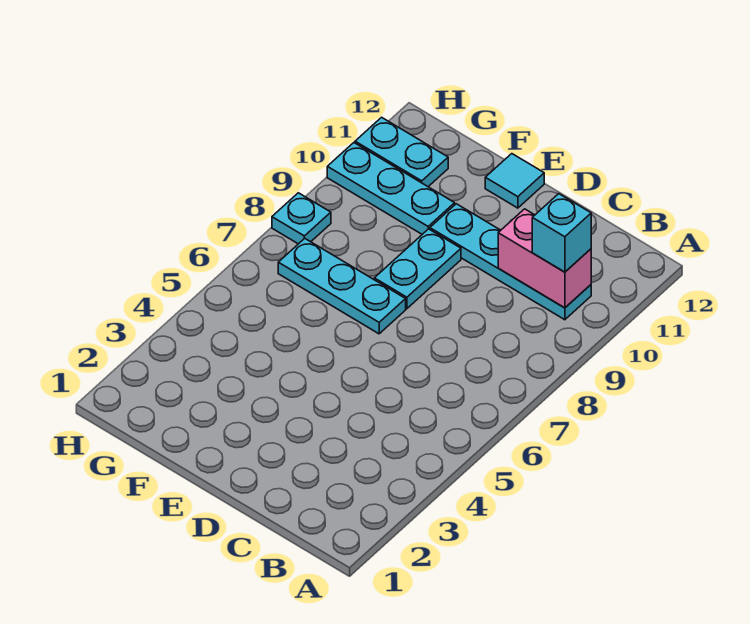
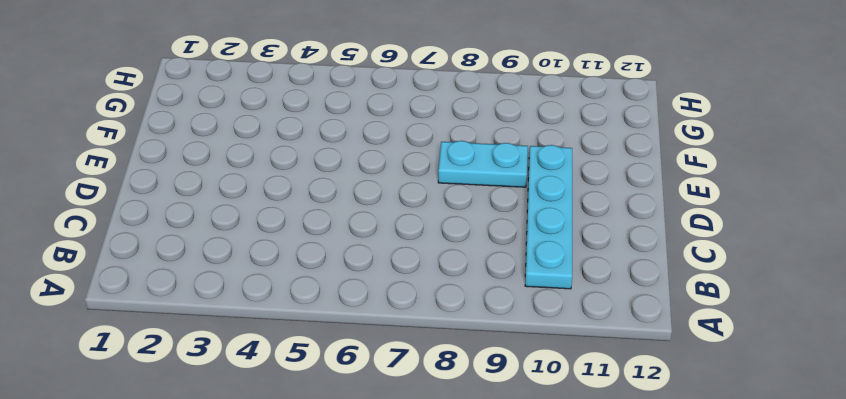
none -> cyan 1x3 plate [278,238,406,334]
none -> cyan 1x1 tile [485,154,544,208]

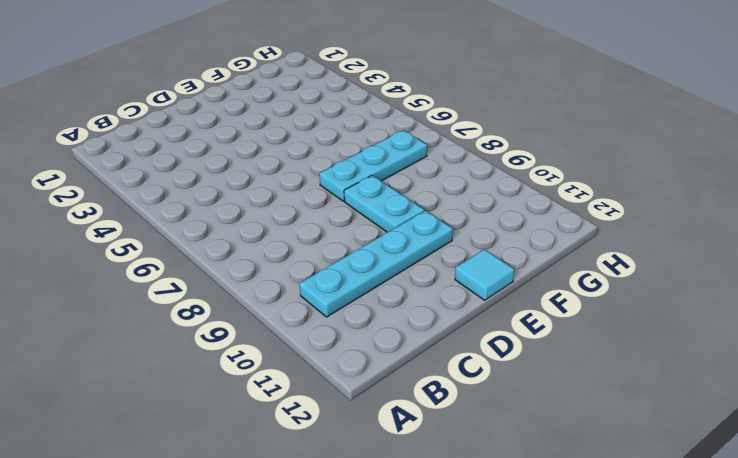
none -> cyan 1x3 plate [327,143,455,234]
none -> cyan 1x2 plate [355,117,448,187]

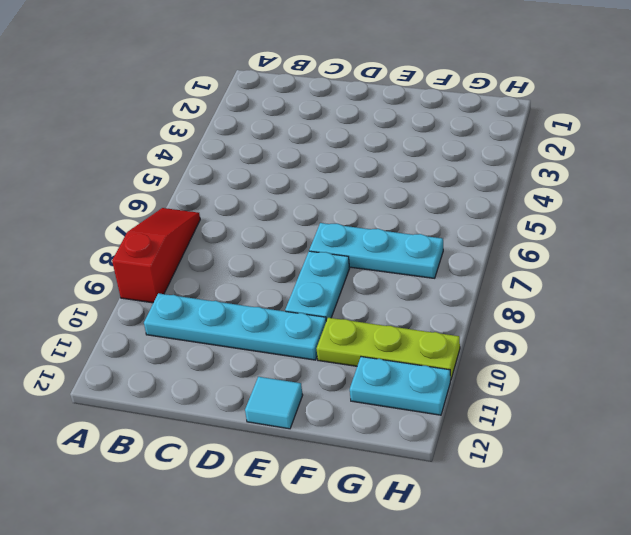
red 1x3 slope [112,208,200,303] -> none
lime 1x3 plate [317,318,460,380] -> cyan 1x3 plate [327,143,455,234]
none -> cyan 1x1 plate [272,193,331,244]
none -> pink 1x2 brick [498,209,591,308]

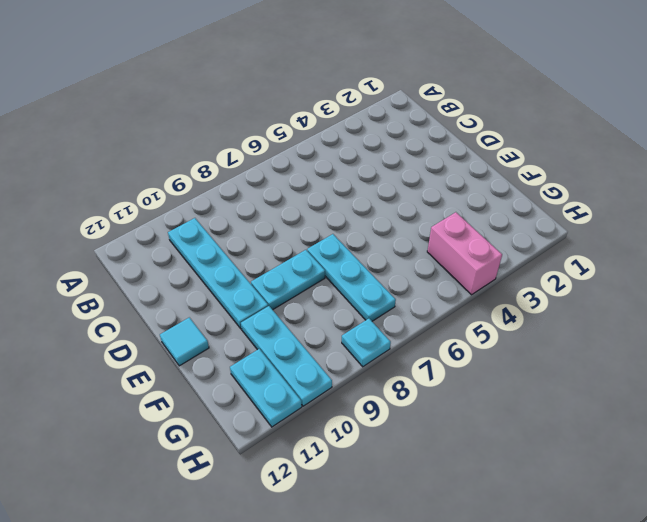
pink 1x2 brick [427,212,502,295] -> pink 1x2 brick moved to [498,209,591,308]
none -> cyan 1x1 brick [532,194,591,272]

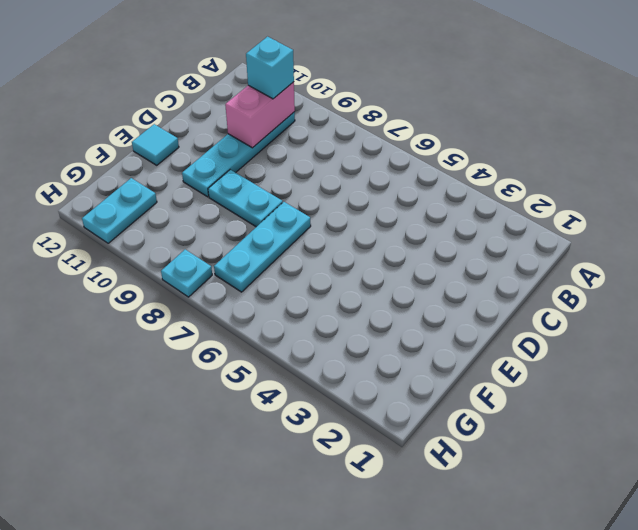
none -> cyan 1x3 plate [327,143,455,234]

